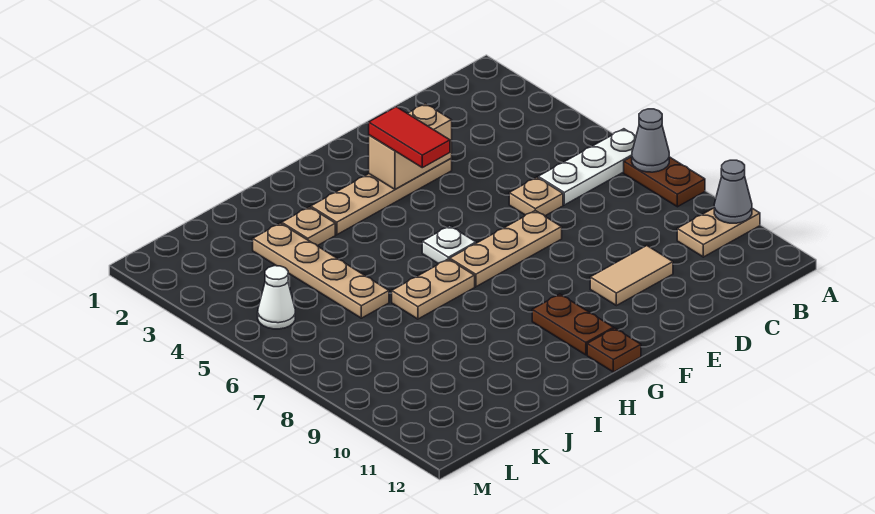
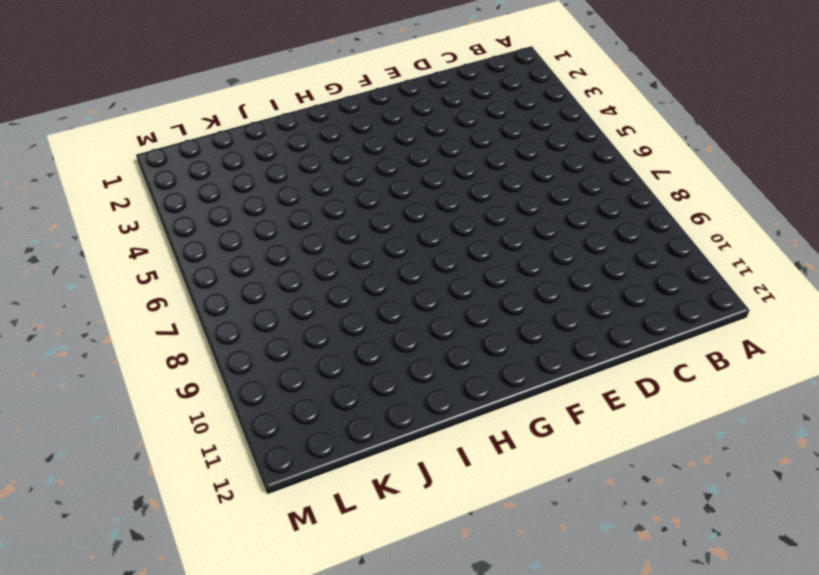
none -> white 1x3 plate [538,129,636,205]
none -> brown 1x2 plate [624,157,705,207]
none -> tan 1x2 plate [677,208,760,257]

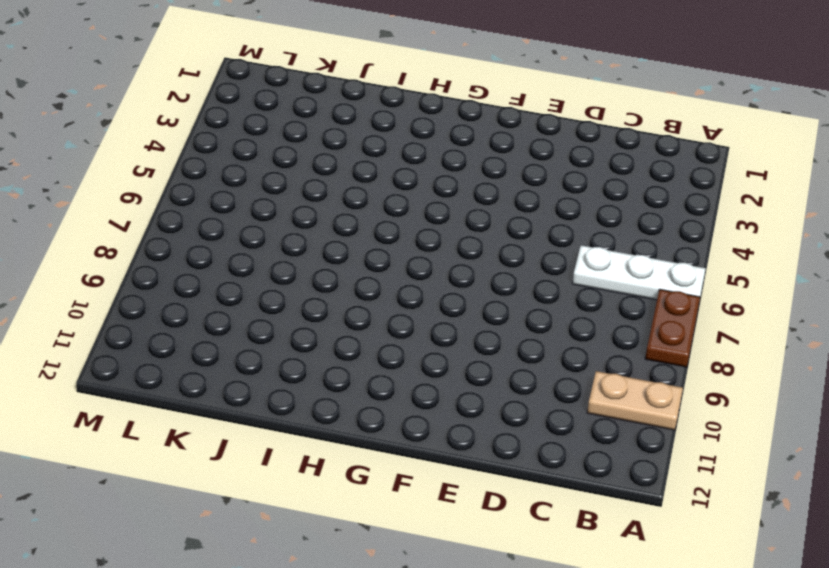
none -> tan 1x1 plate [509,177,563,216]
none -> tan 1x2 tile [590,246,673,306]
none -> tan 1x4 plate [311,159,452,235]

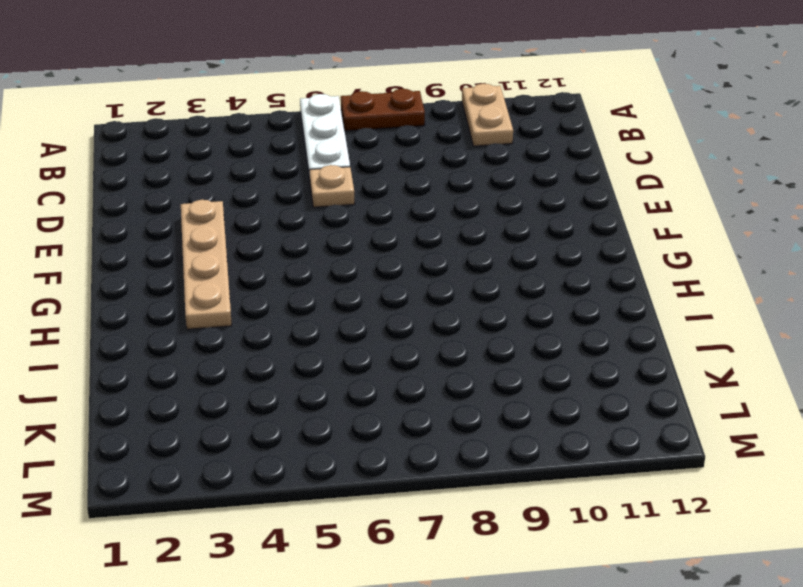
none -> tan 1x2 tile [590,246,673,306]
none -> tan 1x3 plate [450,210,562,287]
none -> white 1x1 plate [422,226,476,264]

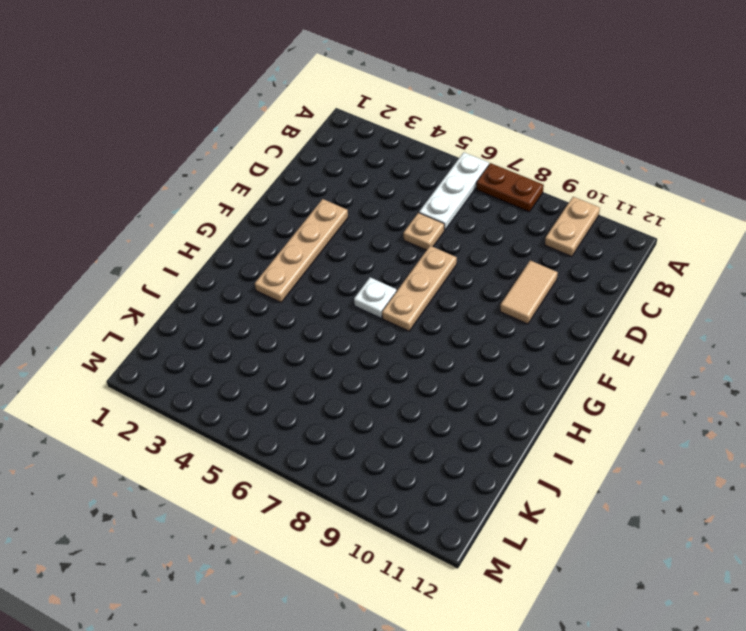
none -> brown 1x2 plate [532,294,614,355]
none -> brown 1x1 plate [587,328,641,372]
none -> tan 1x2 plate [392,259,475,319]

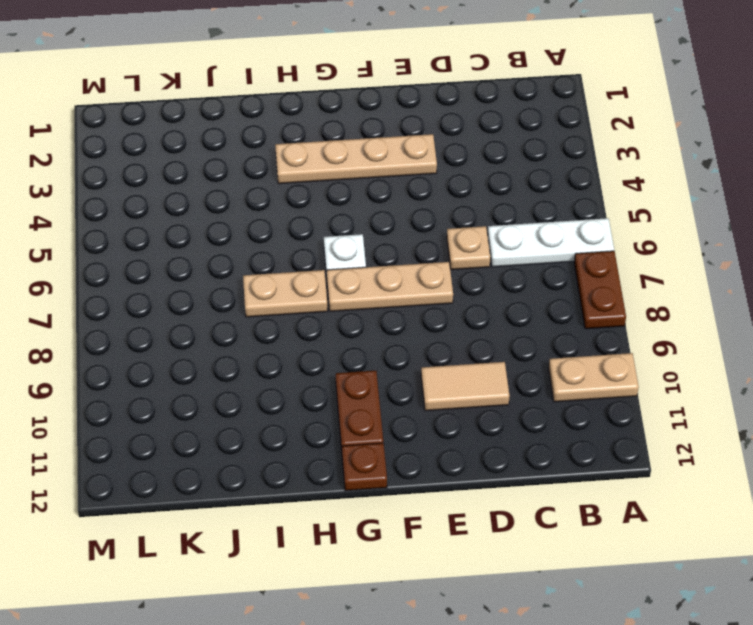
none -> tan 1x1 plate [282,207,335,246]
none -> tan 1x4 plate [253,223,389,318]
none -> white 1x1 cone [258,266,295,329]

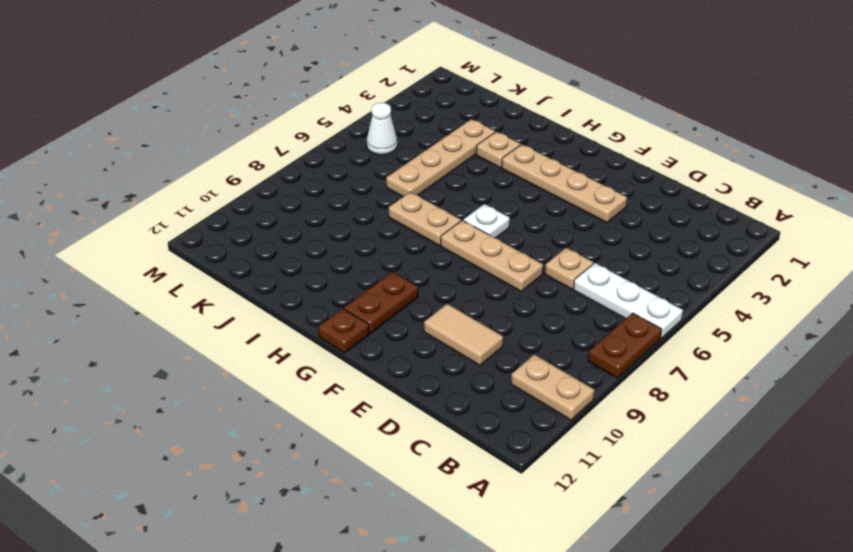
none -> grey 1x1 cone [632,109,669,172]
none -> grey 1x1 cone [714,160,752,223]
none -> tan 1x2 brick [369,103,452,189]

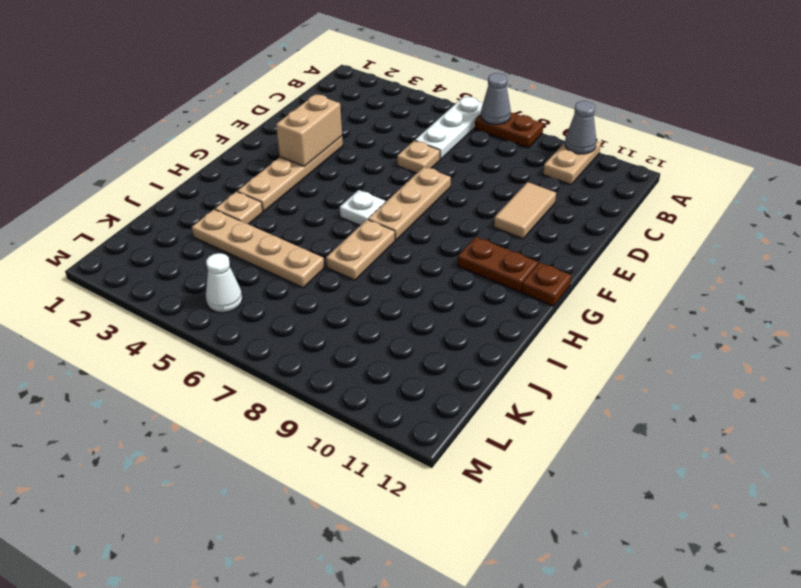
none -> red 1x2 tile [369,107,450,168]

